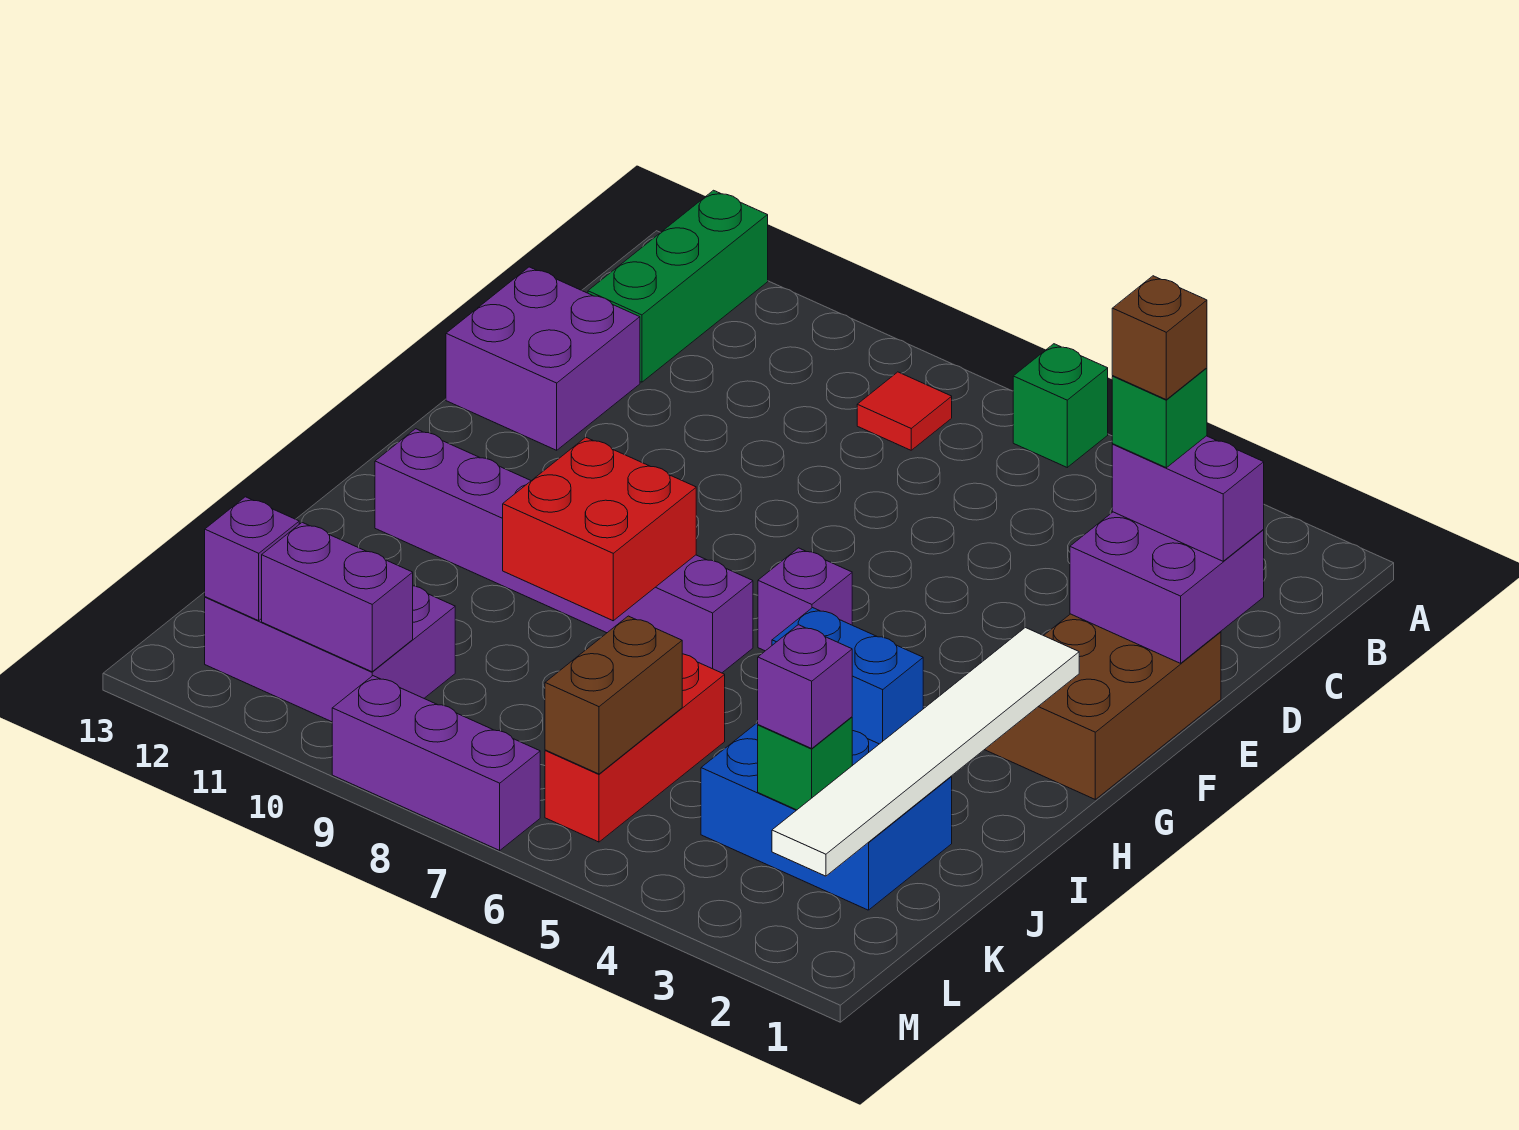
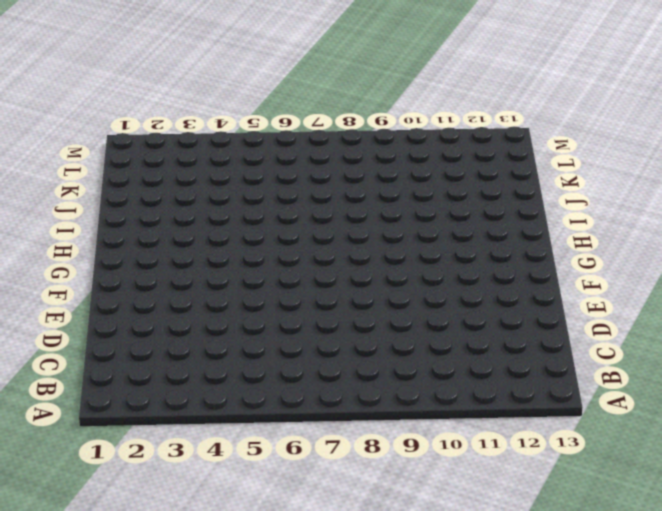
none -> green 1x1 brick [1013,344,1108,467]
none -> green 1x3 brick [588,190,768,382]
none -> red 1x1 tile [857,372,952,450]

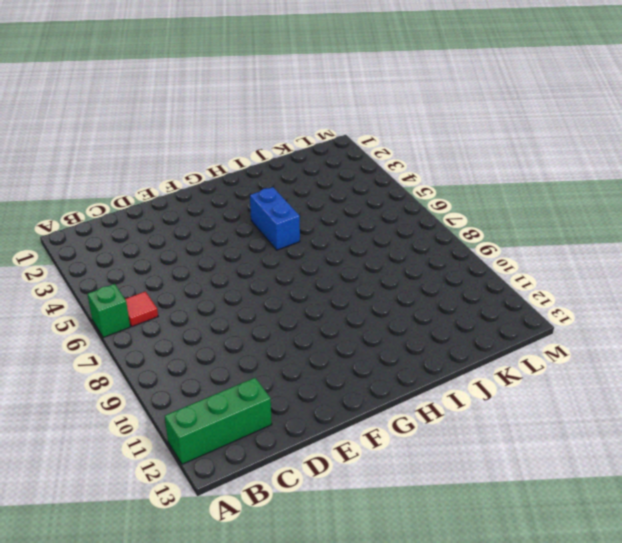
red 1x1 tile [125,292,158,327] -> red 1x1 tile moved to [857,372,952,450]
none -> purple 2x2 brick [446,267,640,450]
none -> brown 2x3 brick [985,614,1221,799]
none -> purple 1x1 brick [758,548,852,651]

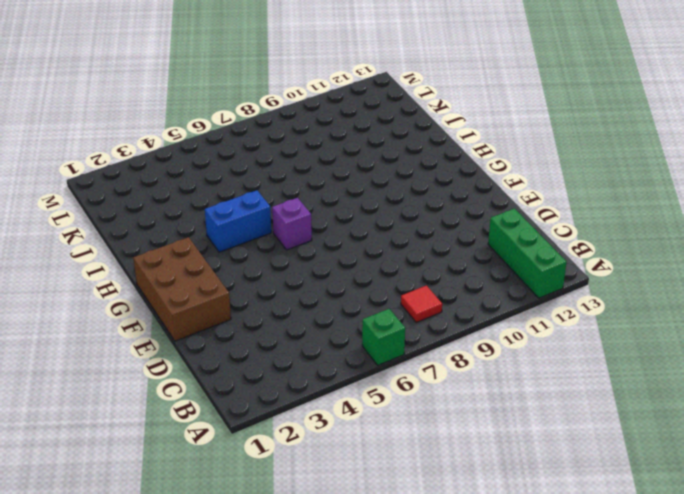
none -> purple 2x2 brick [446,267,640,450]
none -> purple 1x6 brick [375,429,753,673]
none -> blue 2x3 brick [701,722,952,910]

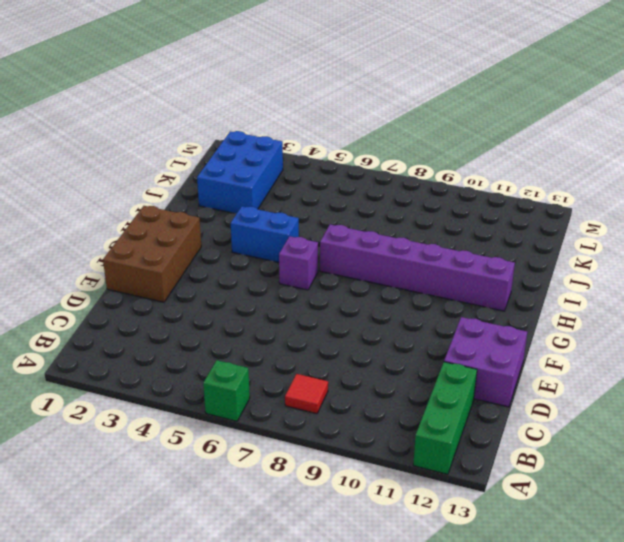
blue 2x3 brick [197,131,283,213] -> blue 2x3 brick turned to [701,722,952,910]
none -> red 1x3 brick [545,654,725,842]
none -> purple 2x3 brick [205,586,455,722]
none -> purple 1x3 brick [332,676,540,850]

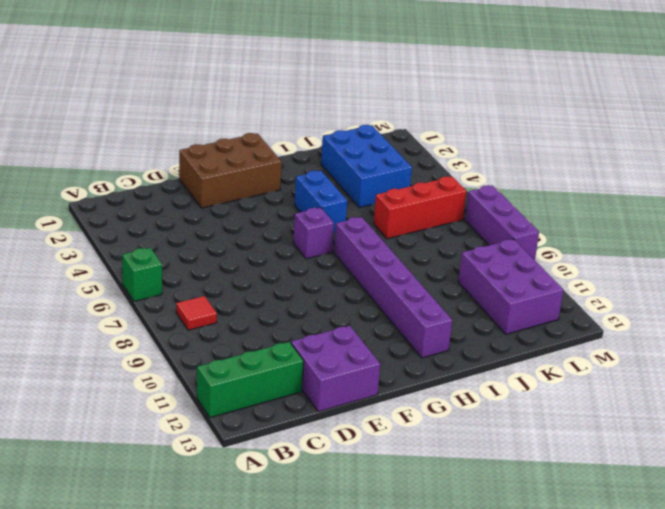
none -> purple 2x2 brick [1070,512,1264,663]
none -> white 1x6 tile [772,628,1079,876]
none -> red 2x2 brick [503,437,696,621]

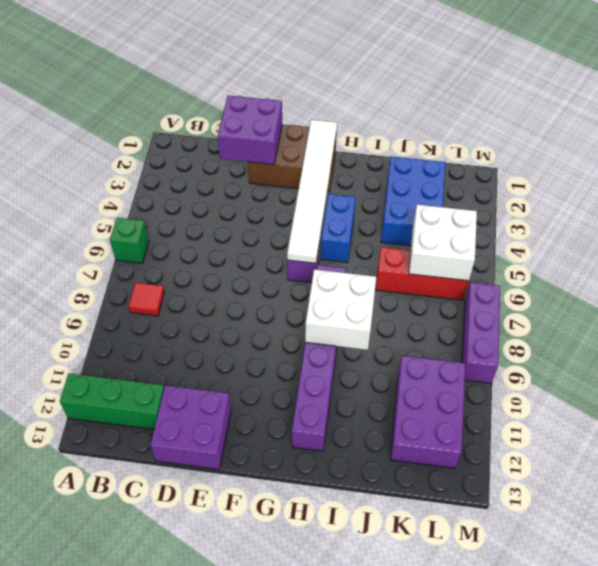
white 1x6 tile [287,120,337,263] -> white 1x6 tile turned to [772,628,1079,876]
white 2x2 brick [305,269,376,350] -> red 2x2 brick [503,437,696,621]
white 2x2 brick [409,205,477,281] -> brown 1x2 brick [545,616,682,774]
none -> green 1x1 brick [758,717,852,810]
none -> purple 1x2 brick [262,523,413,672]
none -> purple 1x1 brick [205,497,299,621]

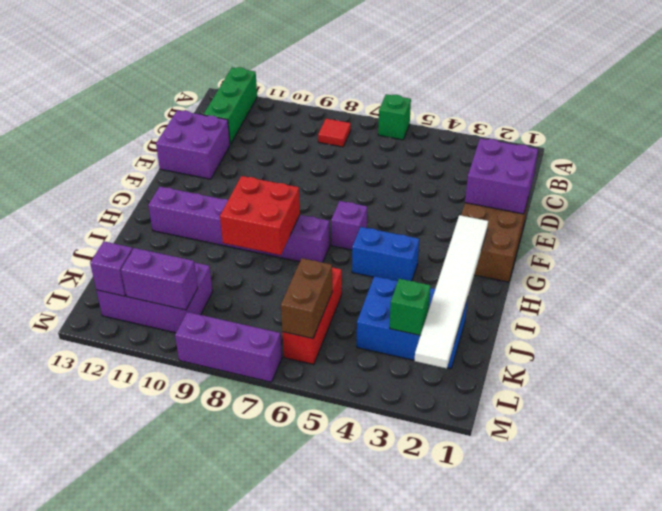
none -> purple 1x2 brick [1112,436,1264,561]
none -> purple 1x1 brick [758,625,852,748]
none -> green 1x1 brick [1112,368,1207,468]

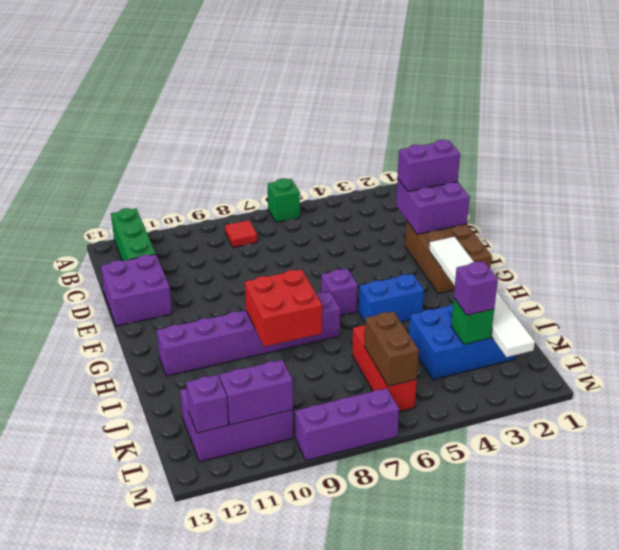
none -> green 1x1 brick [1112,368,1207,468]
none -> brown 1x1 brick [1112,276,1207,400]

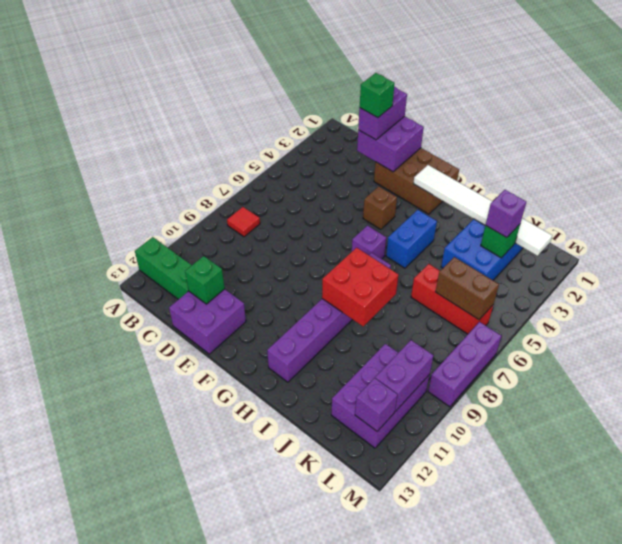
green 1x1 brick [185,256,225,304] -> green 1x1 brick moved to [1013,344,1108,467]
brown 1x1 brick [363,186,397,229] -> brown 1x1 brick moved to [1112,276,1207,400]

